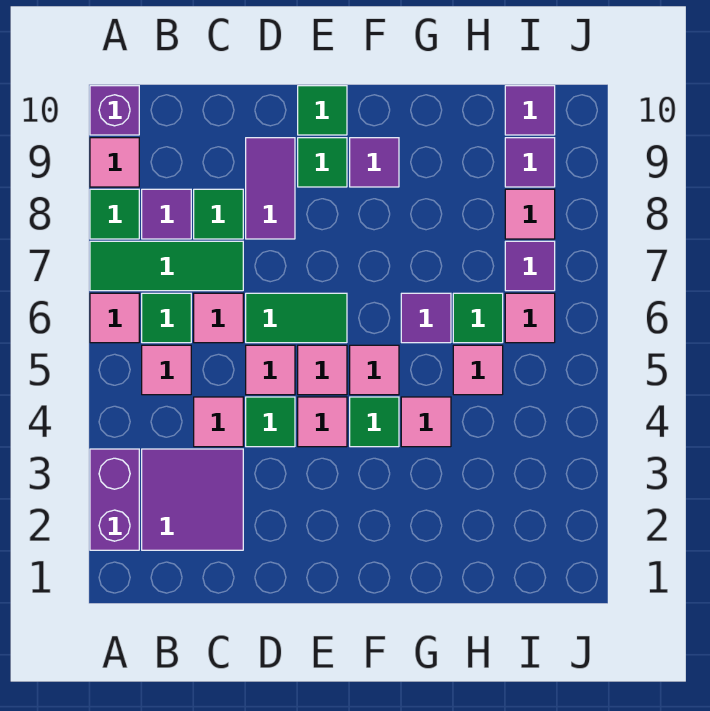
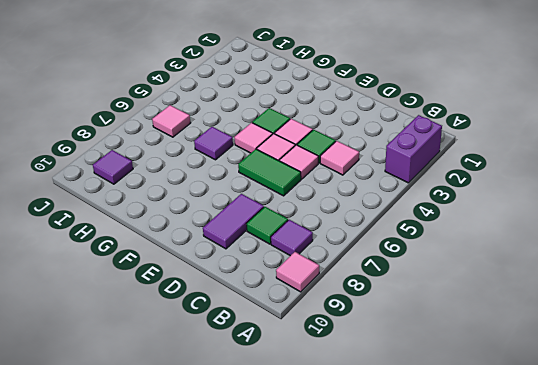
none -> pink 1x1 tile [90,293,139,343]
none -> green 1x3 tile [90,241,243,291]
none -> green 1x1 tile [90,189,139,239]
none -> purple 1x1 brick [90,86,139,135]

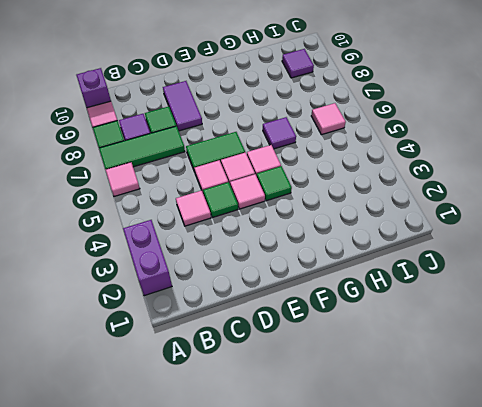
none -> purple 2x2 tile [142,449,243,550]
none -> pink 1x1 tile [142,345,191,395]
none -> green 1x1 tile [142,293,191,343]
none -> pink 1x1 tile [194,293,243,343]

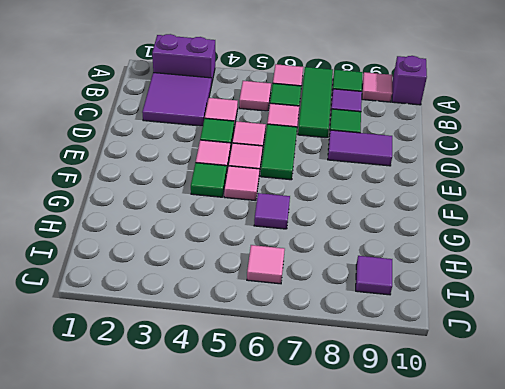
none -> green 1x1 tile [298,138,347,187]
none -> green 1x1 tile [298,86,347,135]
none -> purple 1x1 tile [350,138,399,187]
none -> pink 1x1 tile [401,397,451,447]

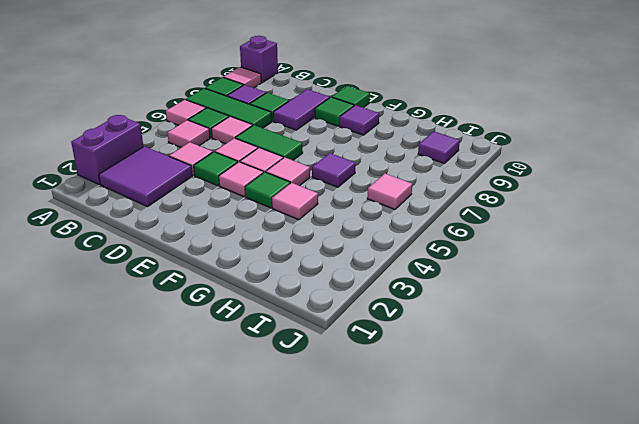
none -> pink 1x1 tile [453,345,503,395]
none -> green 1x1 tile [453,293,503,343]
none -> purple 1x1 tile [505,241,555,291]
none -> pink 1x1 tile [505,189,555,239]

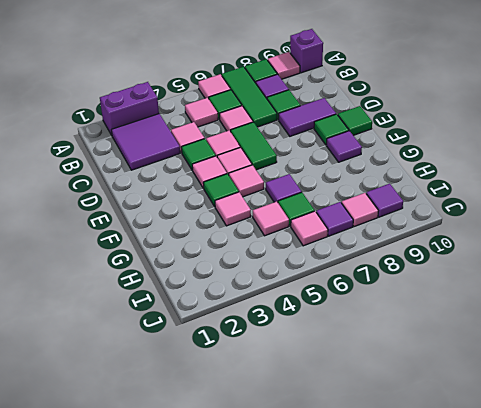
none -> purple 1x1 tile [505,86,555,135]

